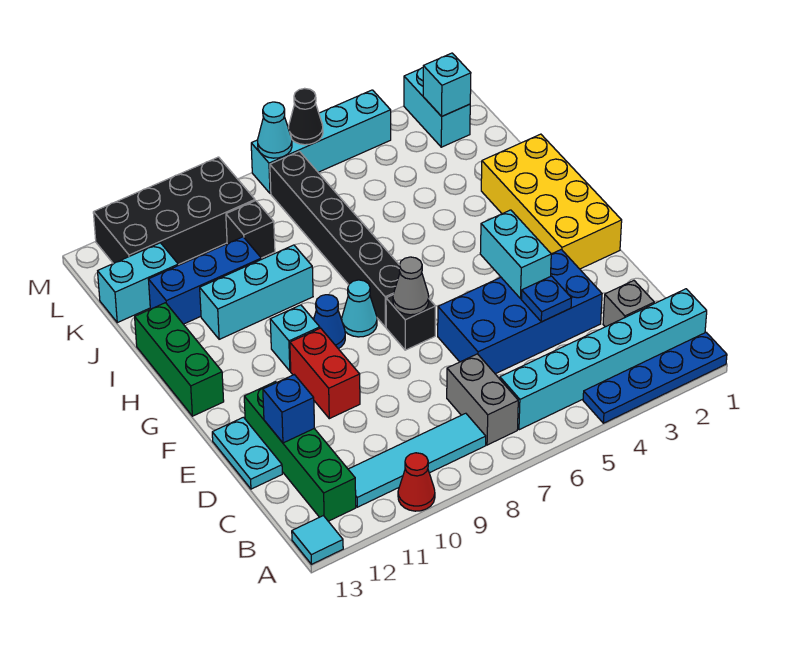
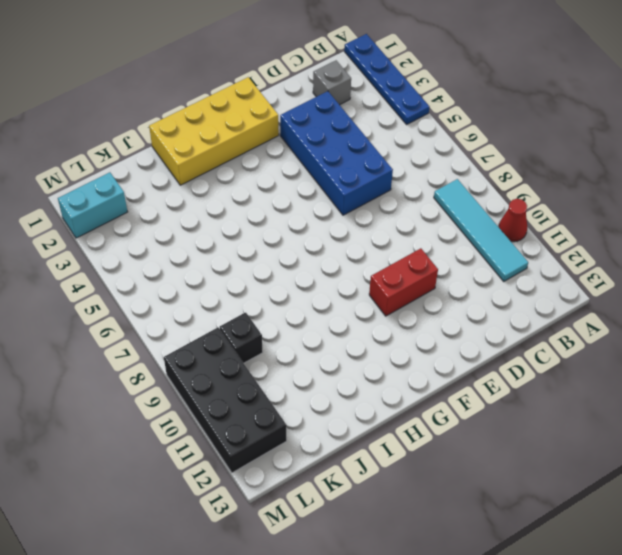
none -> cyan 1x1 tile [292,516,343,564]
none -> cyan 1x6 brick [500,289,707,430]
none -> grey 1x2 brick [447,354,518,445]
none -> green 1x4 brick [244,382,356,521]

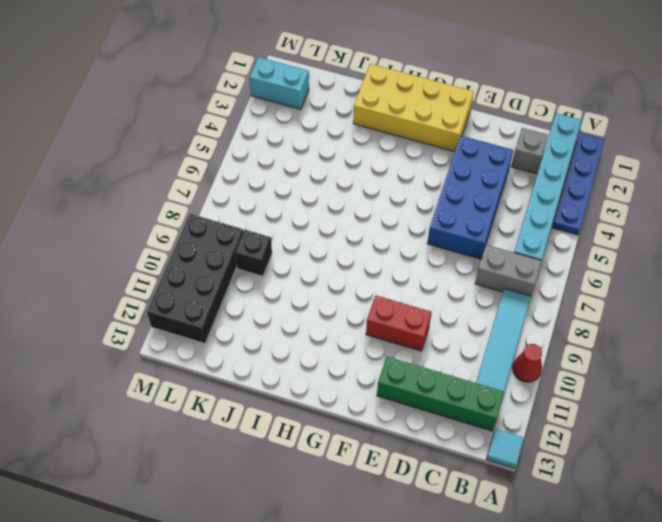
none -> cyan 1x2 plate [212,417,282,489]
none -> black 1x1 brick [386,295,435,350]
none -> black 1x6 brick [270,151,400,327]
none -> cyan 1x1 cone [342,280,377,337]

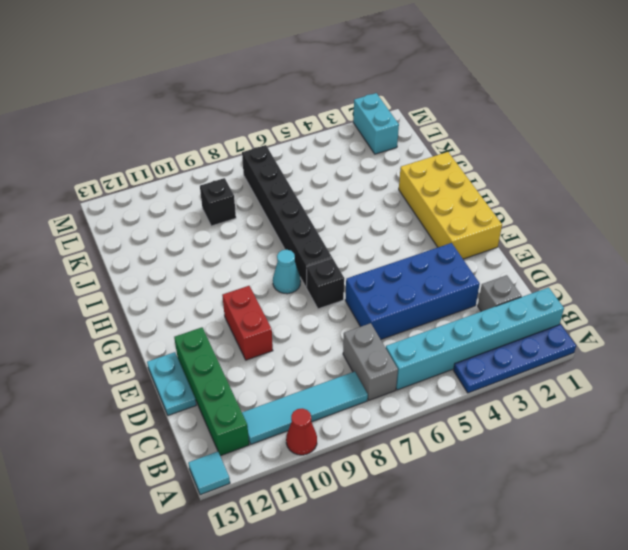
none -> blue 1x1 cone [314,295,345,349]
none -> cyan 1x1 brick [270,305,320,371]
none -> green 1x3 brick [135,303,224,416]
none -> cyan 1x3 brick [200,245,313,339]

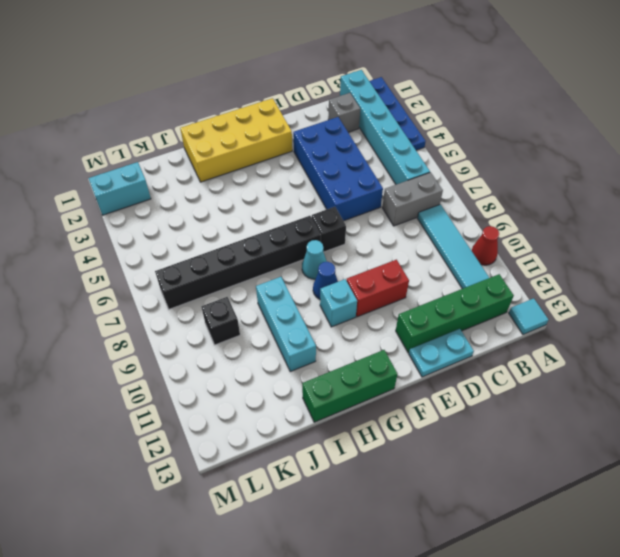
none -> blue 1x3 brick [148,237,261,324]
none -> cyan 1x2 brick [98,243,178,323]
none -> black 2x4 brick [93,157,255,265]
none -> cyan 1x4 brick [251,90,391,193]

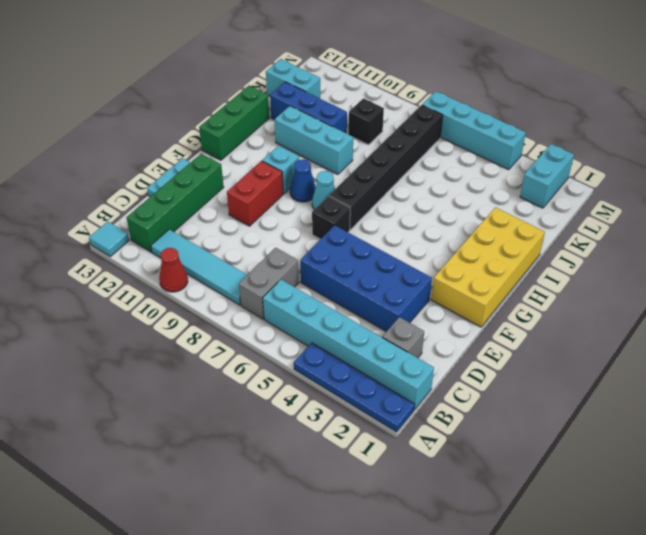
none -> black 2x4 brick [93,157,255,265]
none -> blue 1x1 plate [521,276,571,322]
none -> blue 1x1 brick [263,375,314,443]
none -> cyan 1x2 brick [480,210,551,299]

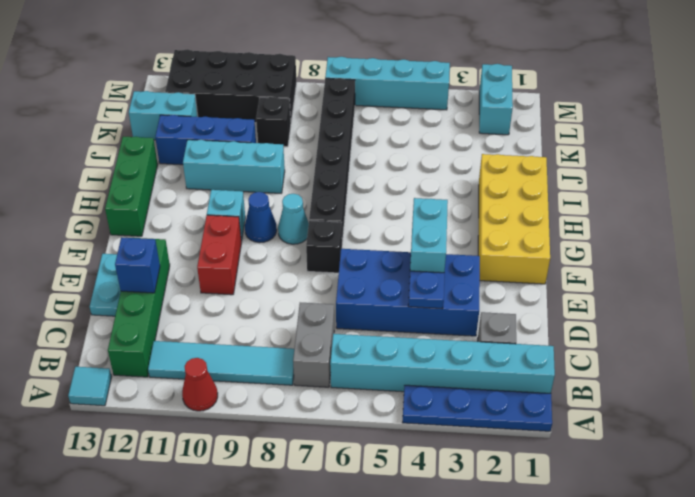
none -> grey 1x1 cone [393,257,429,315]
none -> cyan 1x1 brick [423,53,471,116]
none -> black 1x1 cone [288,88,323,145]
none -> cyan 1x1 cone [257,102,292,158]

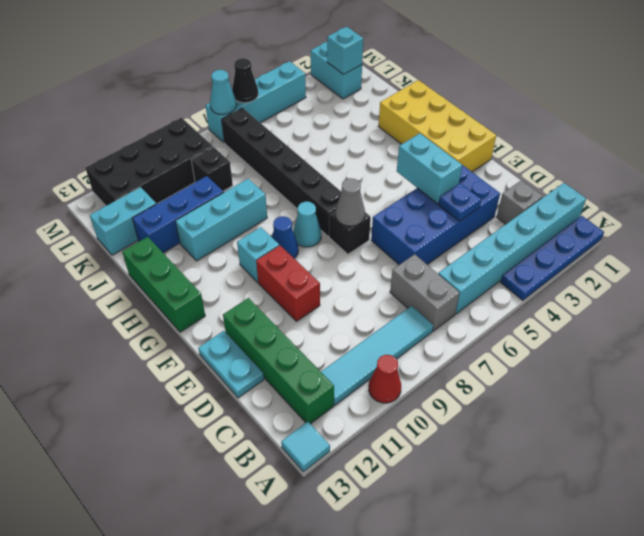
none -> blue 1x1 brick [263,375,314,443]

